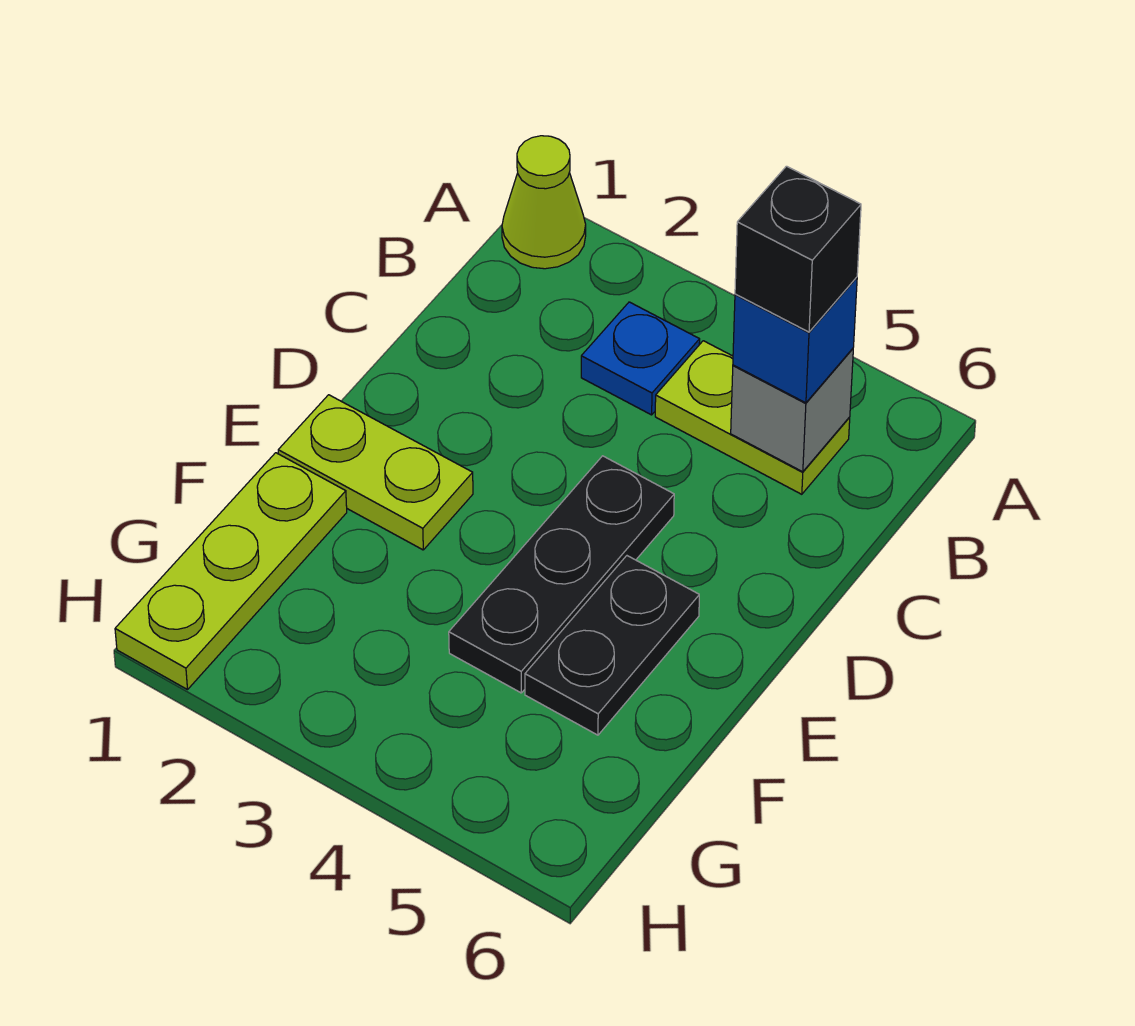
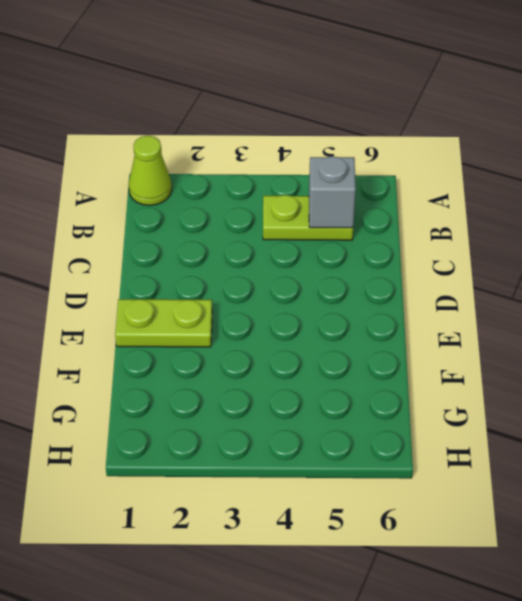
none -> blue 1x1 plate [581,302,700,415]
none -> black 1x3 plate [449,456,674,693]

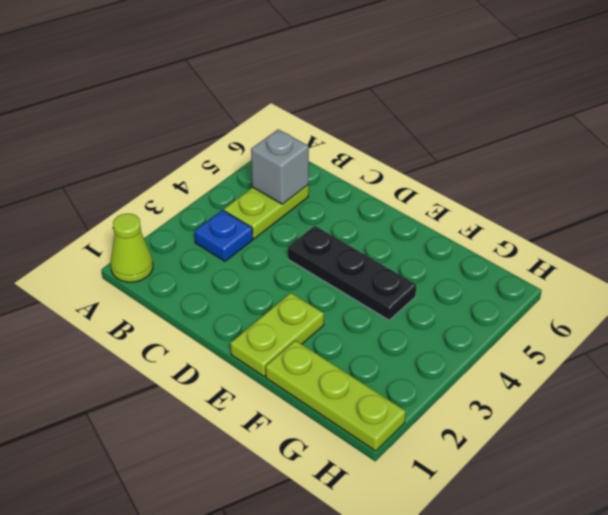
none -> black 1x2 plate [525,556,699,735]
none -> blue 1x1 brick [733,277,857,403]

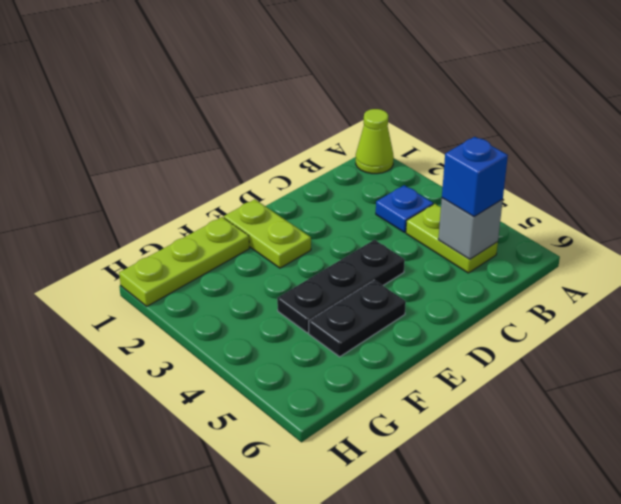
none -> black 1x1 brick [735,166,861,332]

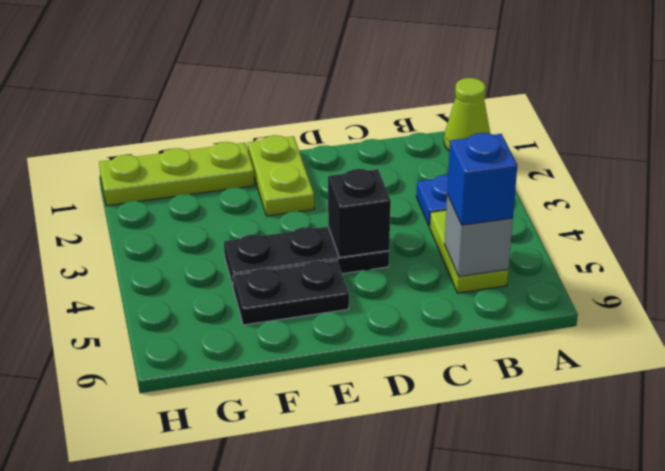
black 1x1 brick [328,169,391,258] -> black 1x1 brick moved to [735,166,861,332]

